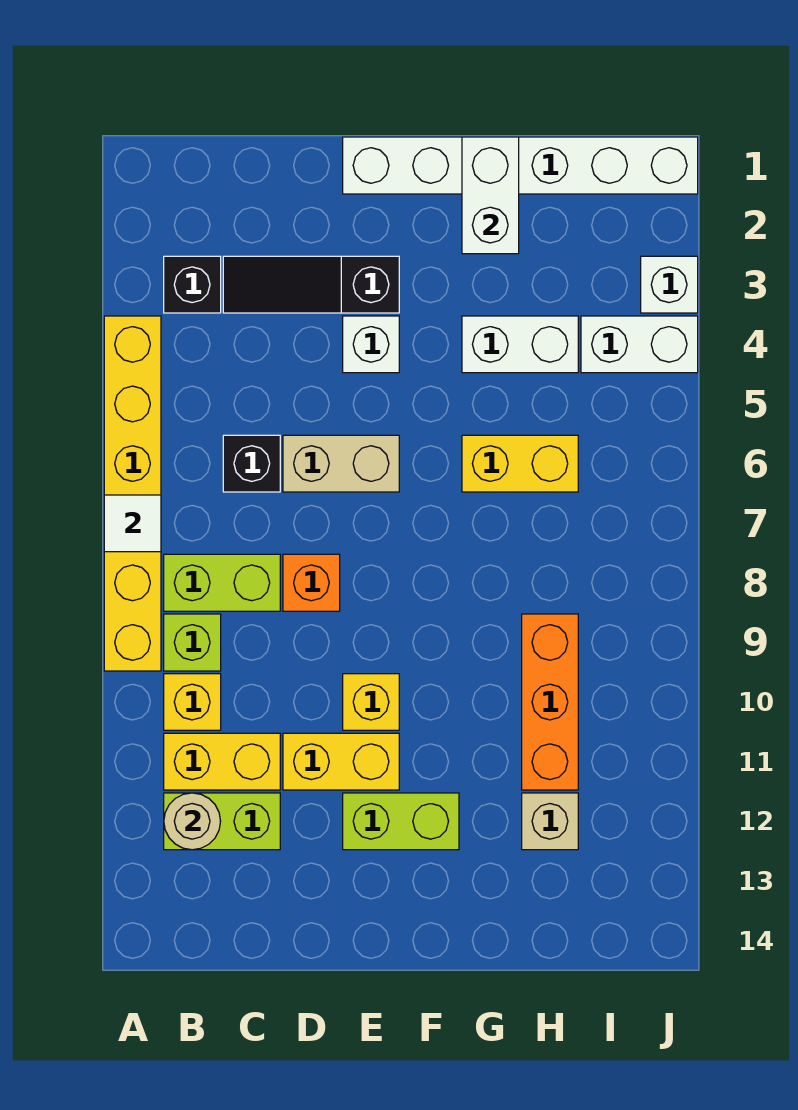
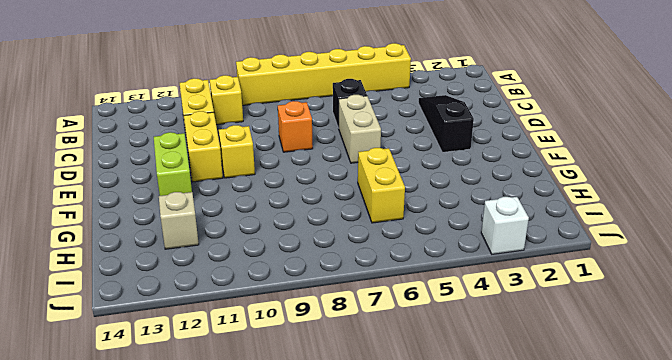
none -> black 1x1 brick [164,256,221,313]
none -> lime 1x2 brick [164,554,280,611]
none -> lime 1x1 brick [164,614,221,671]

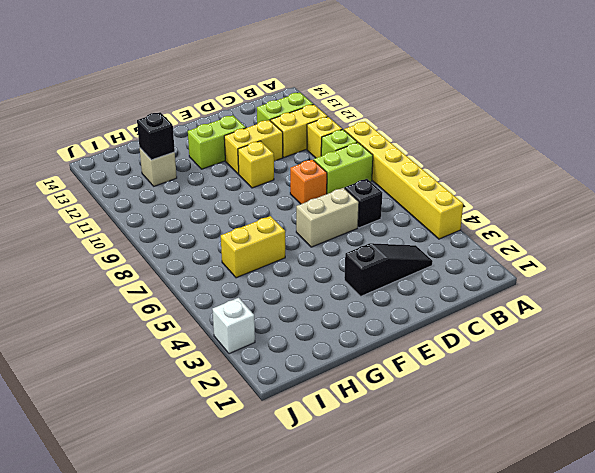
black 1x1 brick [137,112,175,160] -> black 1x1 brick moved to [164,256,221,313]
none -> white 1x6 brick [343,137,698,194]
none -> white 1x1 brick [343,316,399,373]
none -> white 1x2 brick [462,316,578,373]

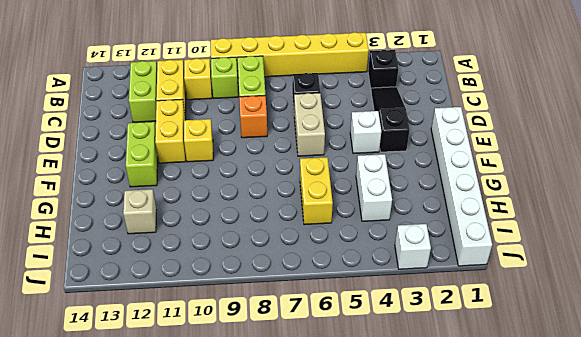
none -> orange 1x3 brick [522,614,578,790]
none -> white 1x2 brick [581,316,698,373]
none -> white 1x1 tile [104,495,161,552]

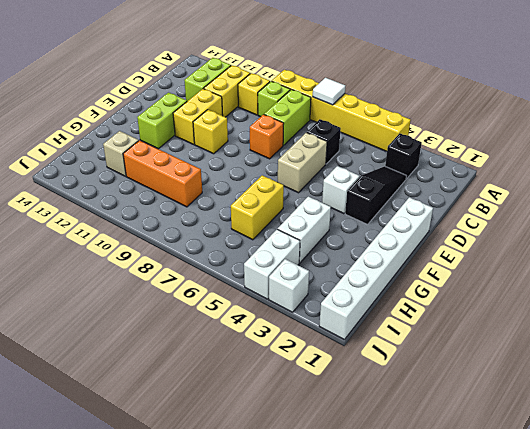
none -> tan 1x1 round brick [164,793,221,850]
none -> white 1x2 brick [462,137,519,254]

